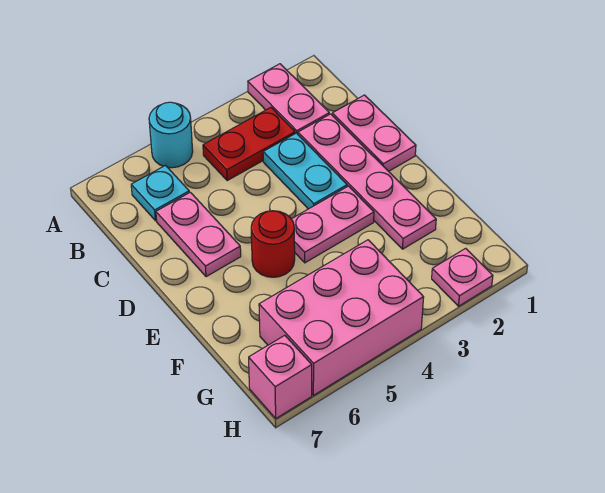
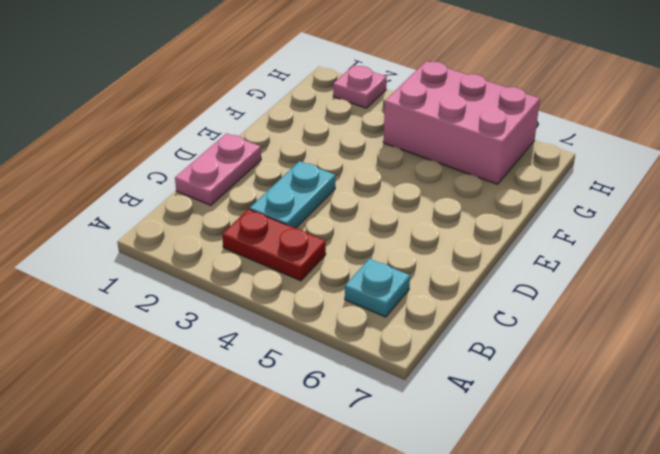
none -> pink 1x2 plate [248,64,329,134]
none -> cyan 1x1 round brick [149,102,193,168]
none -> pink 1x4 plate [298,114,436,249]

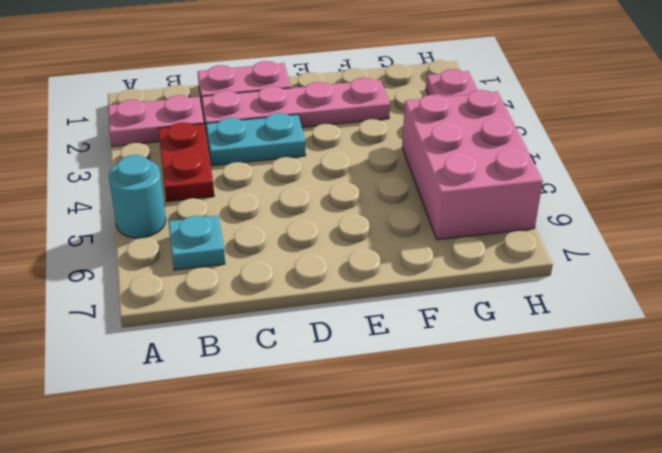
none -> pink 1x2 plate [156,192,241,277]
none -> pink 1x2 plate [292,186,374,263]
none -> red 1x1 round brick [251,211,295,277]

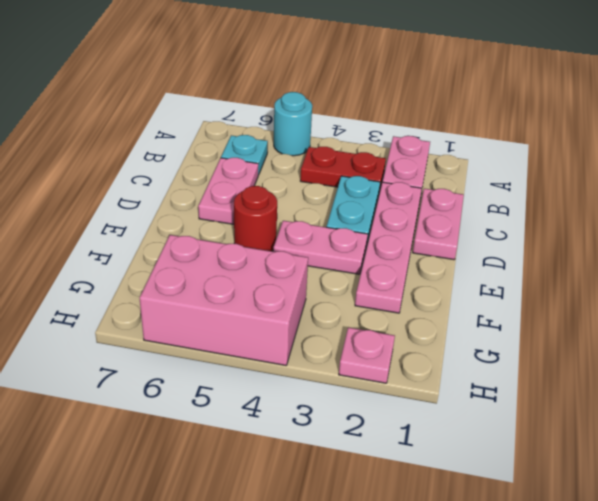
none -> pink 1x1 brick [249,335,312,418]

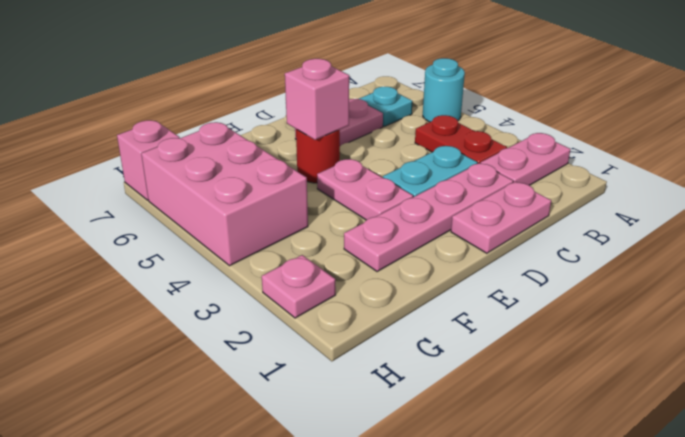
pink 1x1 brick [285,59,349,140] -> none

